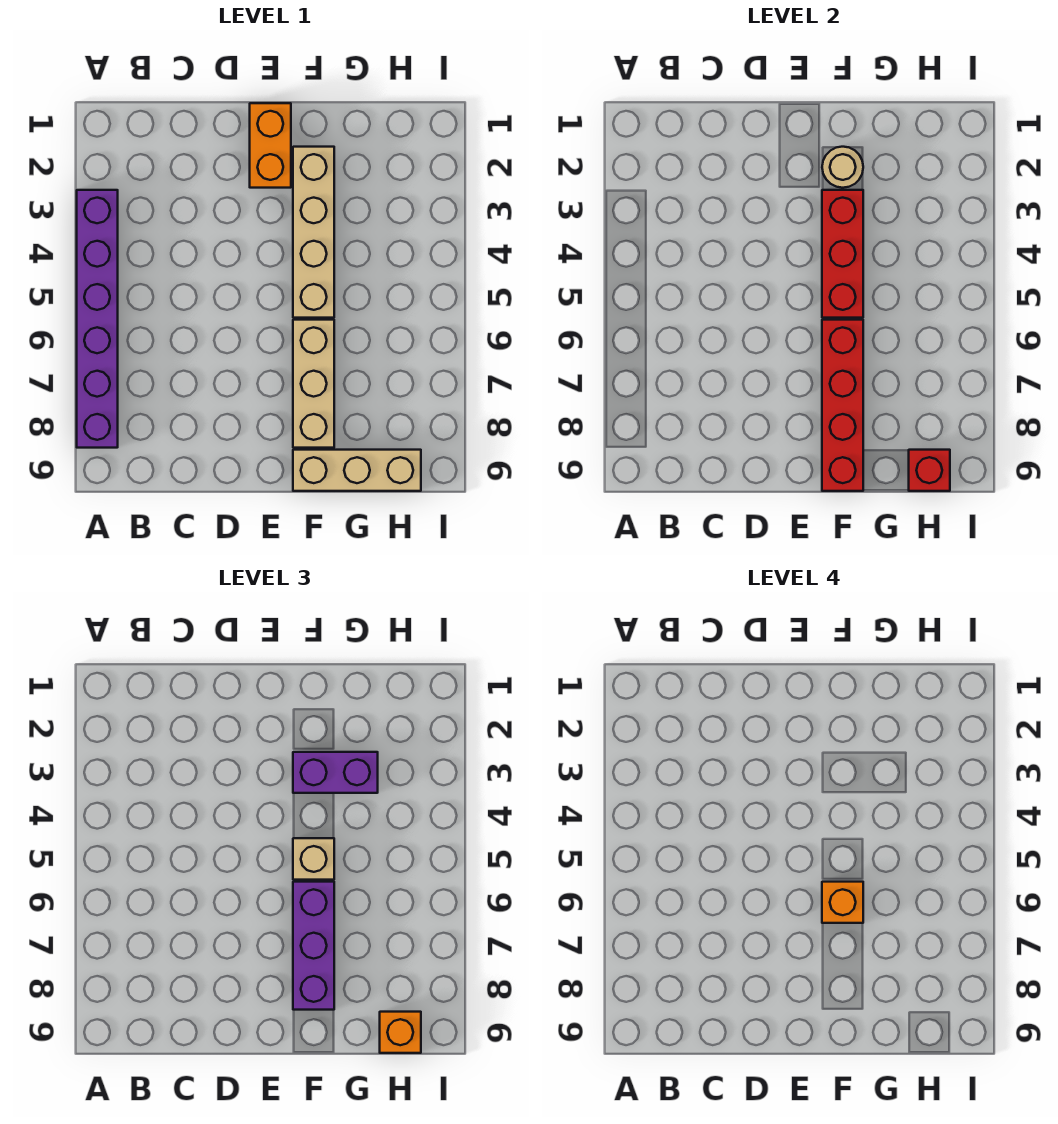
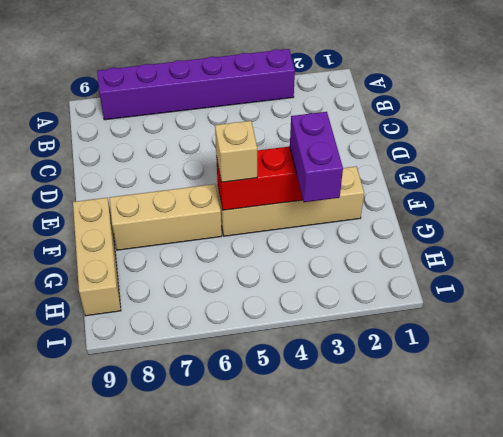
none -> orange 1x2 brick [250,103,291,188]
none -> tan 1x1 round brick [822,147,863,188]
none -> red 1x4 brick [822,320,863,491]

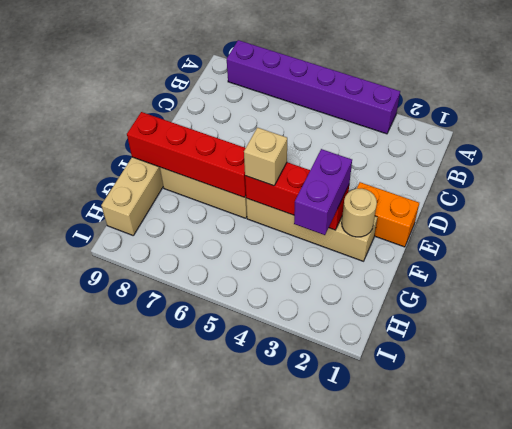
none -> red 1x1 brick [909,450,950,491]
none -> purple 1x3 brick [293,882,334,1010]
none -> orange 1x1 brick [380,1012,421,1053]

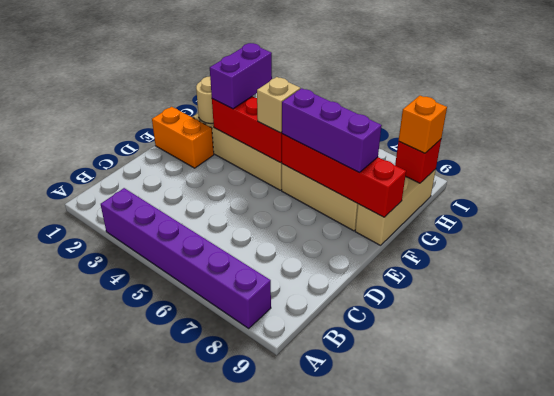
none -> orange 1x1 brick [822,882,863,923]

